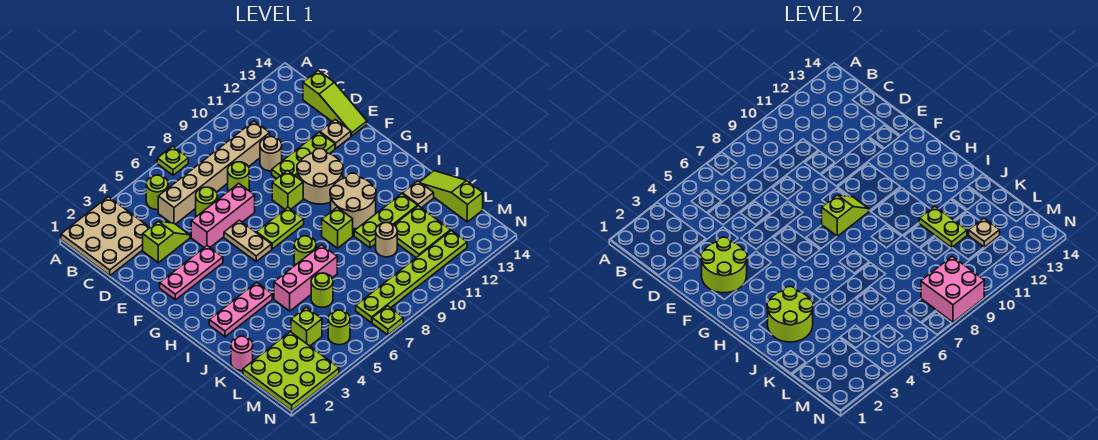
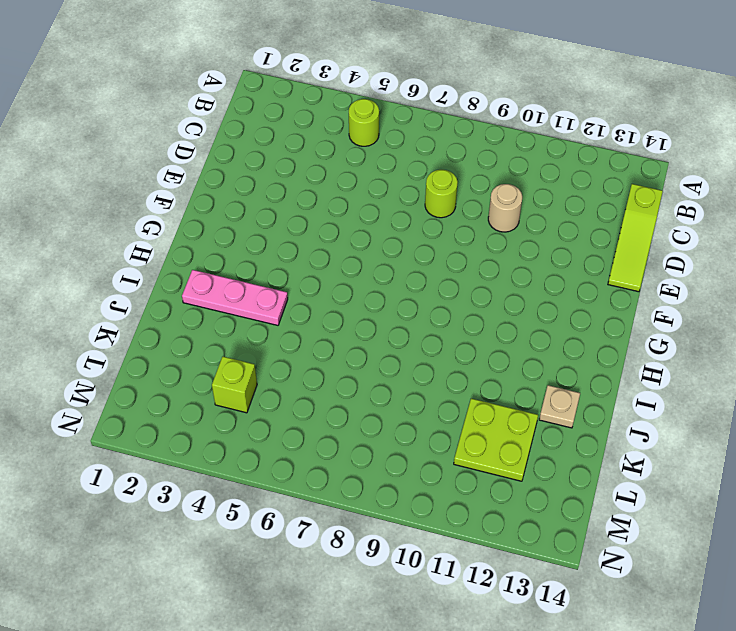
none -> tan 3x3 plate [61,197,150,276]
none -> lime 1x1 plate [157,146,188,175]
none -> tan 1x6 brick [158,121,270,224]
none -> lime 1x2 slope [143,221,190,263]

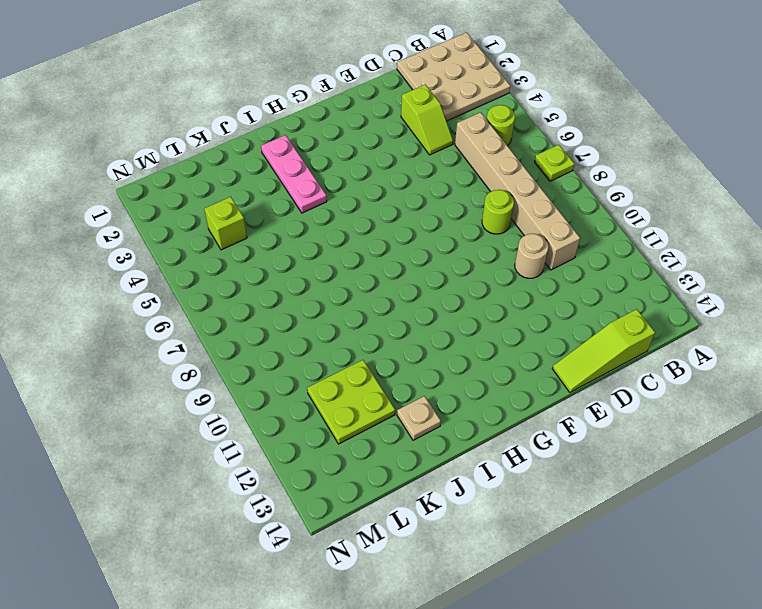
none -> lime 1x1 round brick [196,187,217,216]
none -> pink 1x3 brick [191,184,255,247]
none -> lime 1x3 plate [272,132,335,179]
none -> tan 1x1 plate [320,120,351,148]

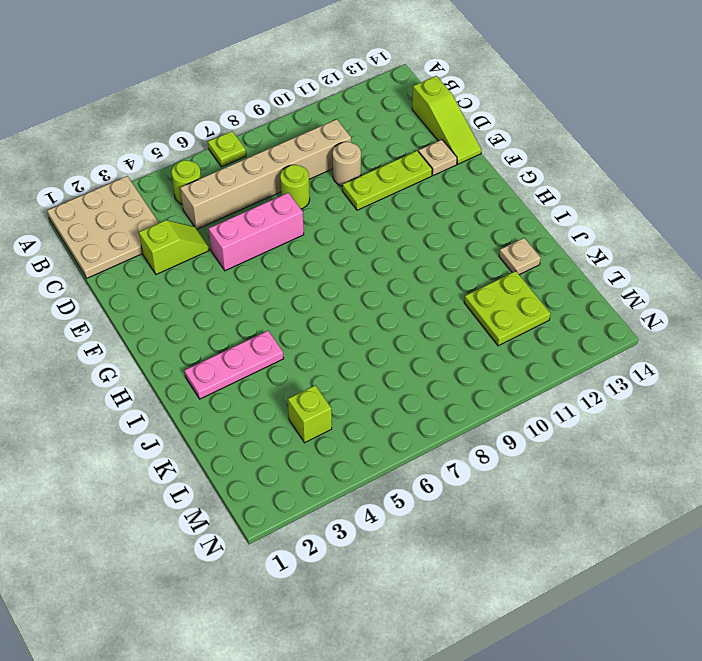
none -> lime 1x1 round brick [196,187,217,216]
none -> pink 1x3 plate [160,246,223,300]
none -> tan 1x2 plate [224,220,272,261]
none -> lime 1x1 brick [272,171,303,209]

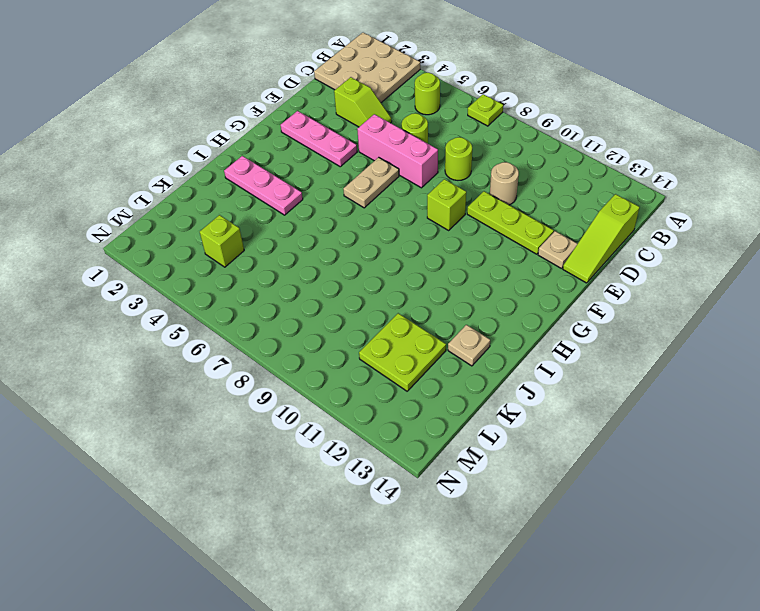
none -> tan 1x6 brick [158,121,270,224]
none -> tan 2x2 round brick [297,149,343,204]
none -> lime 1x2 plate [257,207,304,249]
none -> tan 2x2 round brick [330,173,376,229]

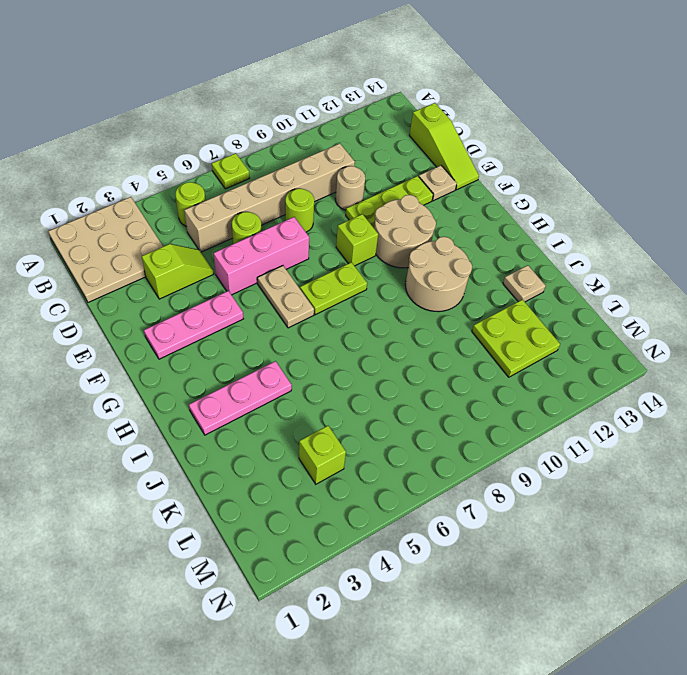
none -> lime 1x1 round brick [294,236,316,265]
none -> lime 1x1 brick [322,207,353,248]
none -> pink 1x3 brick [274,245,337,311]
none -> lime 1x3 plate [354,194,418,248]

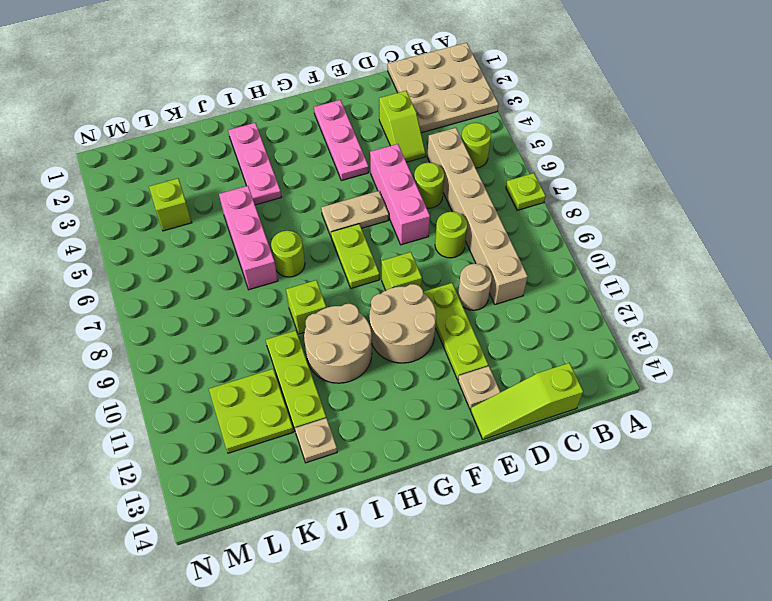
none -> lime 1x3 slope [420,171,483,222]
none -> pink 1x1 round brick [231,336,253,371]
none -> lime 1x1 round brick [311,273,333,307]
none -> tan 1x1 round brick [376,223,397,257]

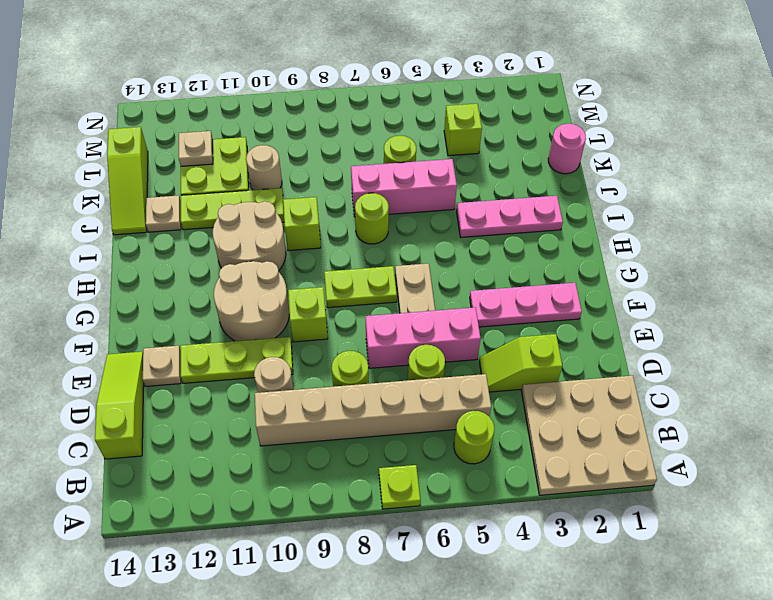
none -> lime 3x3 plate [243,332,339,411]
none -> lime 1x1 round brick [328,310,350,345]
none -> lime 1x6 plate [356,230,467,323]
none -> lime 1x1 plate [372,306,403,335]

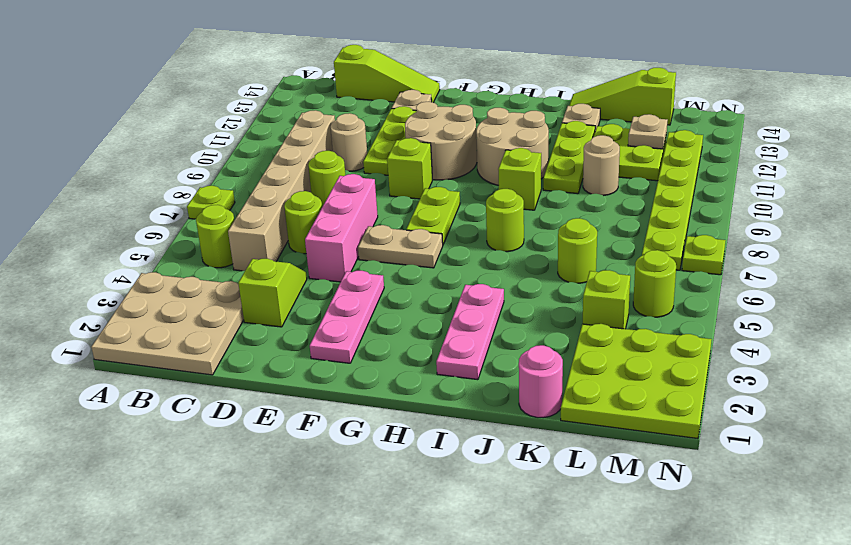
none -> pink 1x3 brick [274,245,337,311]
none -> lime 2x2 round brick [701,237,747,293]
none -> lime 1x2 slope [822,195,869,236]
none -> lime 2x2 round brick [767,287,813,342]

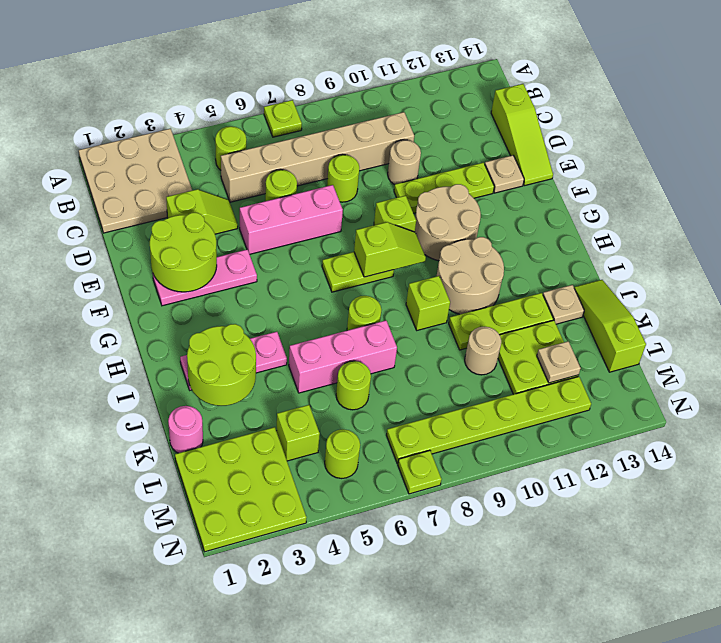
none -> tan 1x2 plate [224,220,272,261]
none -> lime 1x2 plate [919,206,967,247]
none -> pink 2x2 brick [921,256,984,322]

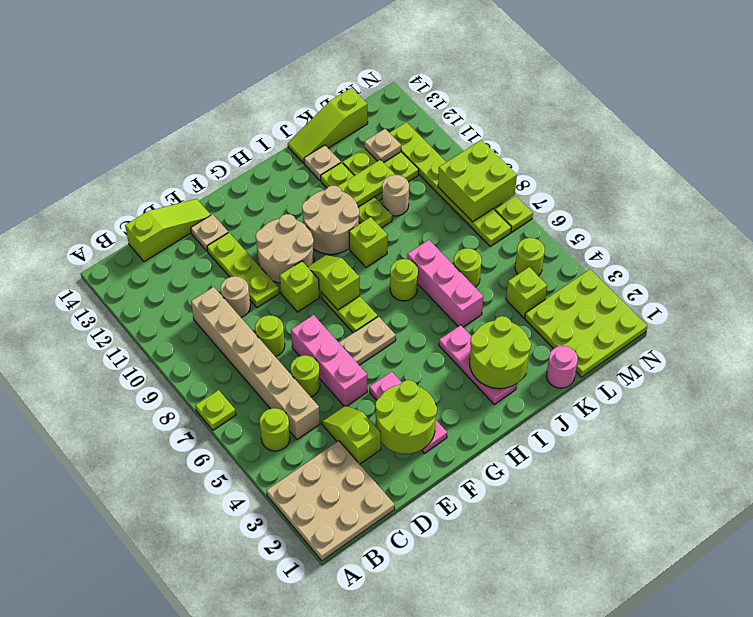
lime 2x2 brick [438,140,517,222] -> pink 2x2 brick [921,256,984,322]

